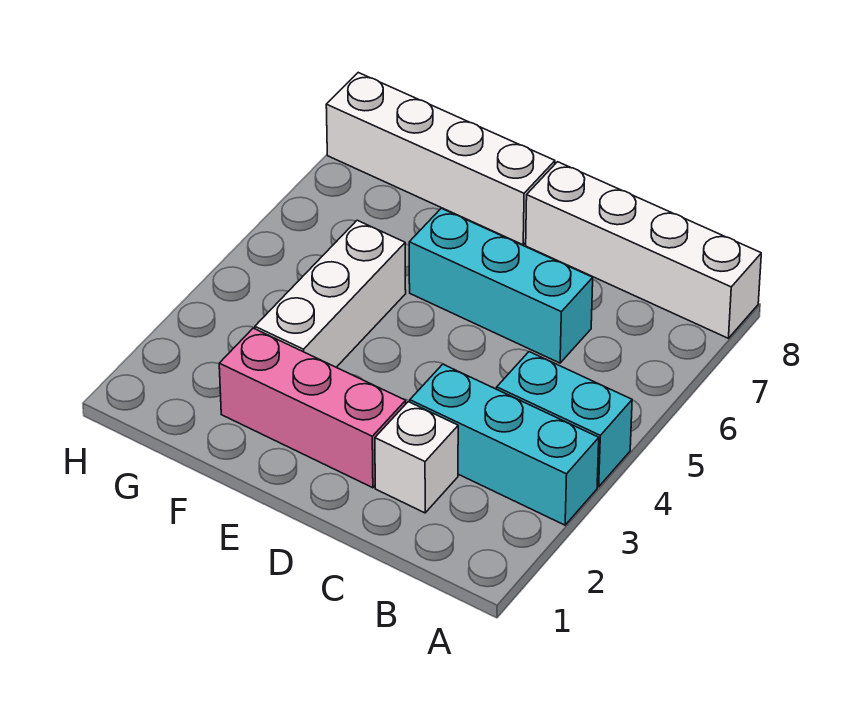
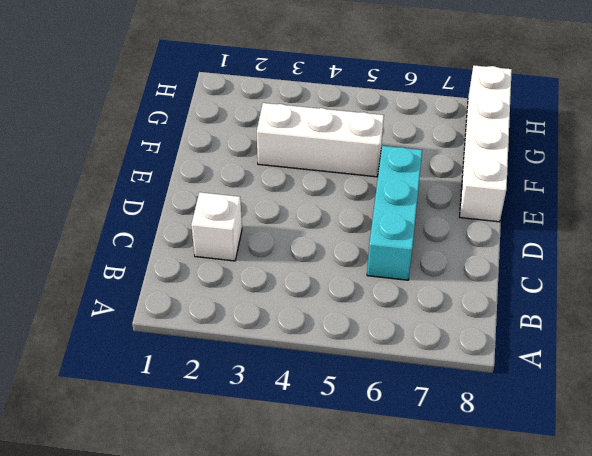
none -> cyan 1x3 brick [410,364,599,525]
none -> cyan 1x2 brick [497,352,632,487]

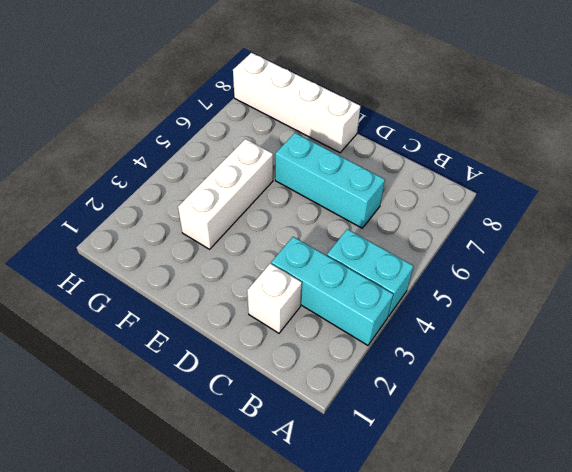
none -> white 1x4 brick [526,162,761,338]
none -> pink 1x3 brick [219,328,406,488]

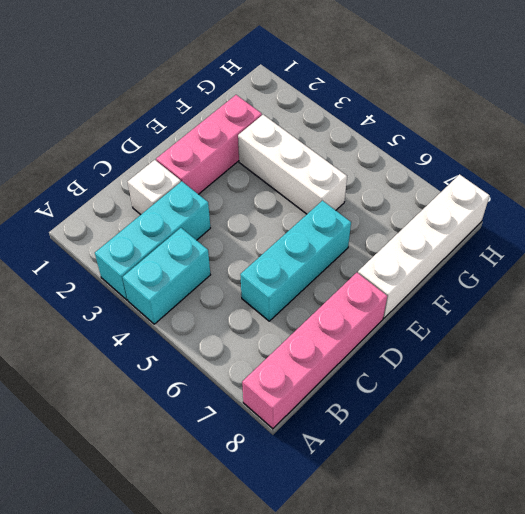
pink 1x4 brick [242,273,387,429] -> white 1x4 brick [526,162,761,338]

